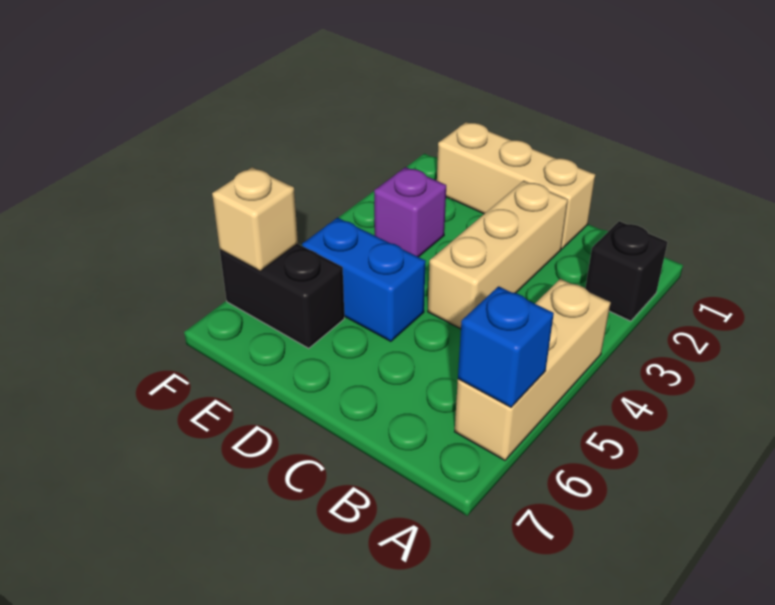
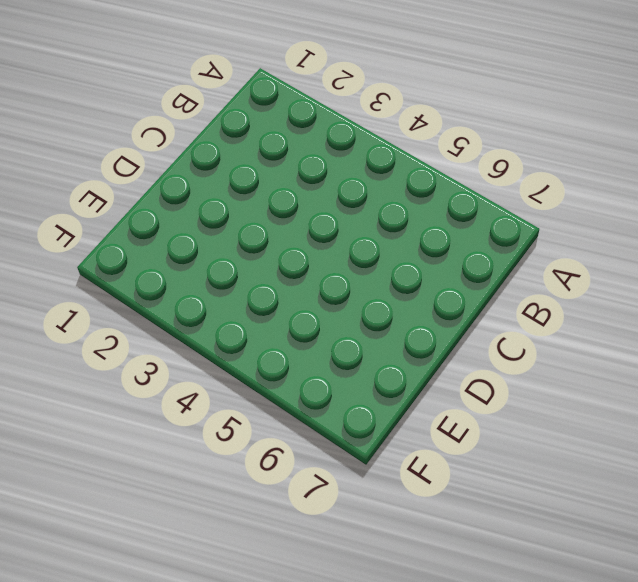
none -> black 1x1 brick [585,221,668,321]
none -> tan 1x3 brick [455,279,611,460]

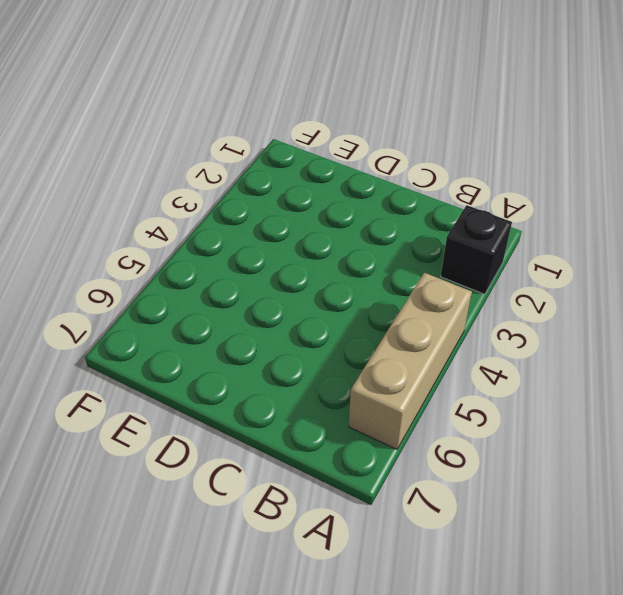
none -> tan 1x3 brick [437,122,595,249]
none -> tan 1x3 brick [428,181,568,329]

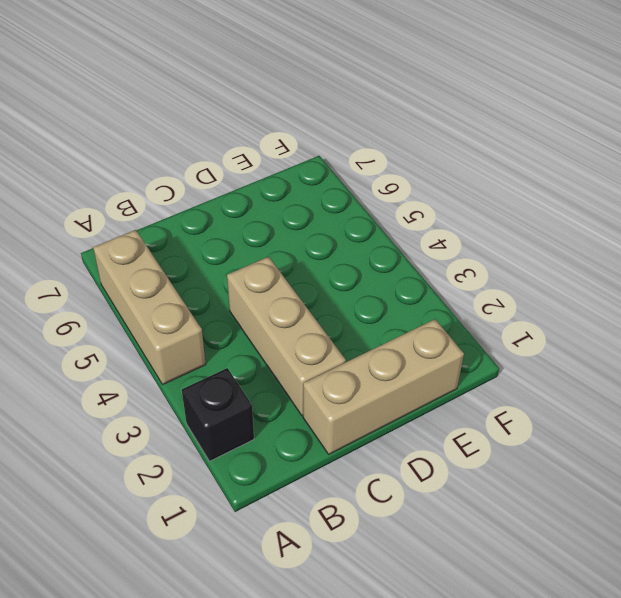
none -> blue 1x2 brick [302,218,426,341]
none -> purple 1x1 brick [374,167,446,257]

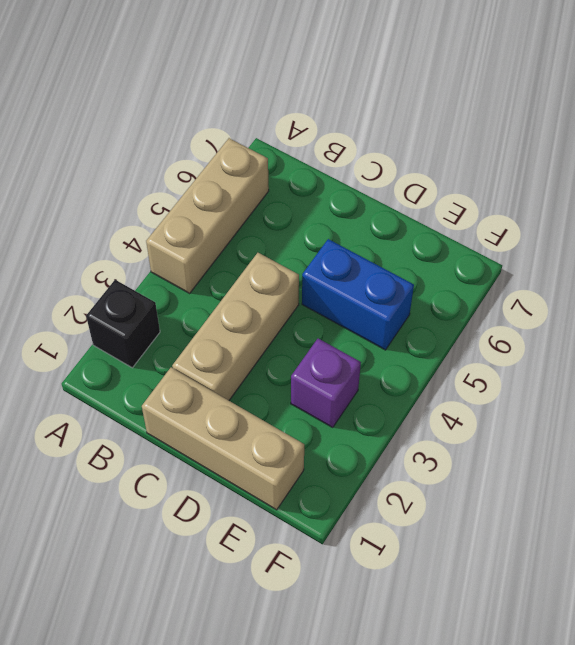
none -> black 1x2 brick [220,244,344,348]
none -> blue 1x1 brick [458,286,554,407]

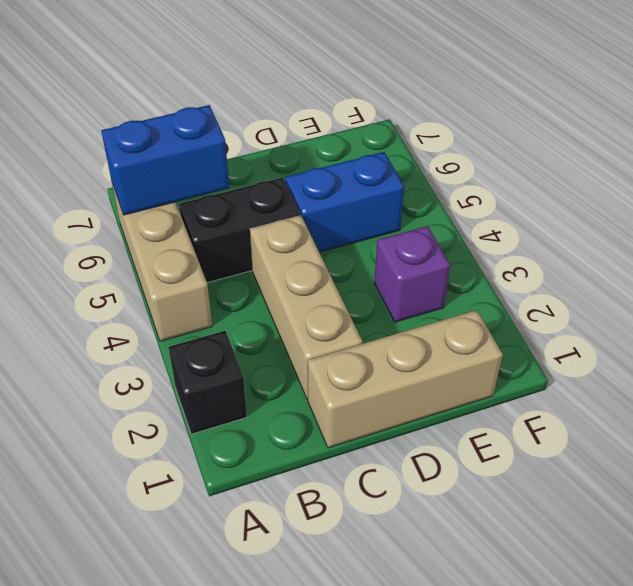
blue 1x2 brick [101,105,229,215] -> blue 1x1 brick [458,286,554,407]
black 1x2 brick [179,178,300,283] -> black 1x2 brick moved to [220,244,344,348]
none -> tan 1x1 brick [212,167,298,271]

